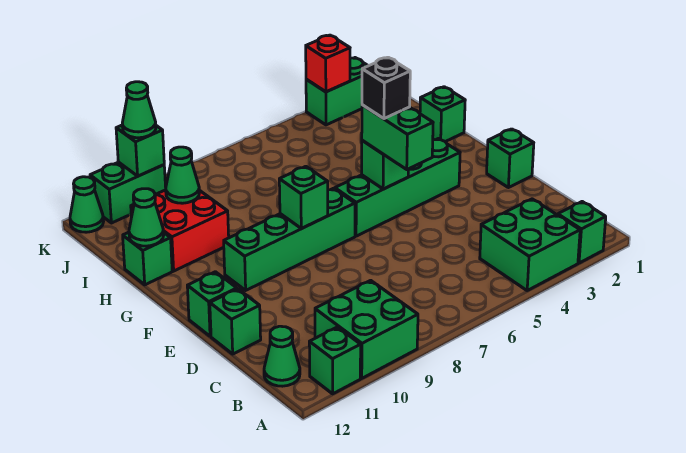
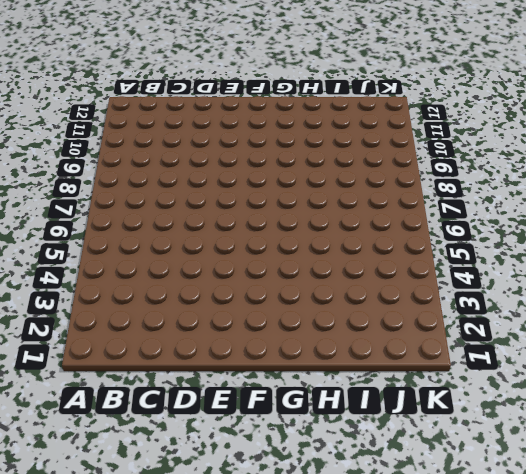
none -> green 1x1 brick [558,202,606,263]
none -> green 2x2 brick [480,199,580,290]
none -> green 2x2 brick [315,280,418,378]

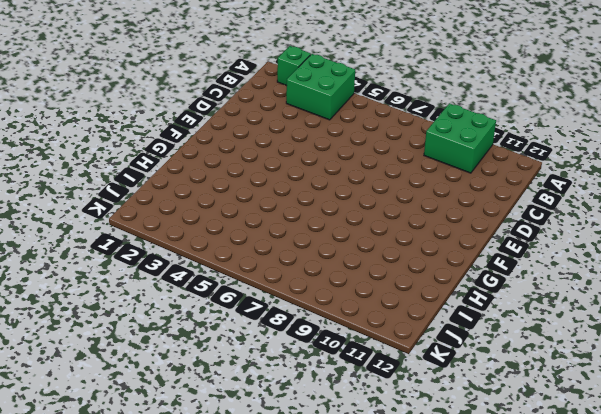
none -> green 1x1 brick [309,327,361,394]
none -> green 1x1 cone [264,326,300,386]
none -> green 1x1 brick [210,289,261,354]

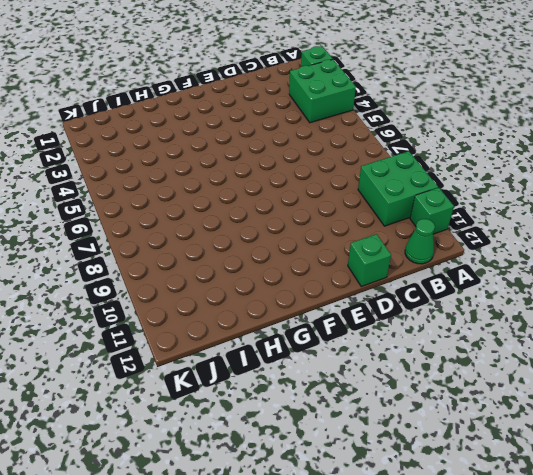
none -> green 1x1 brick [487,129,534,188]
none -> green 1x1 brick [187,272,237,336]
none -> green 1x4 brick [335,139,460,236]

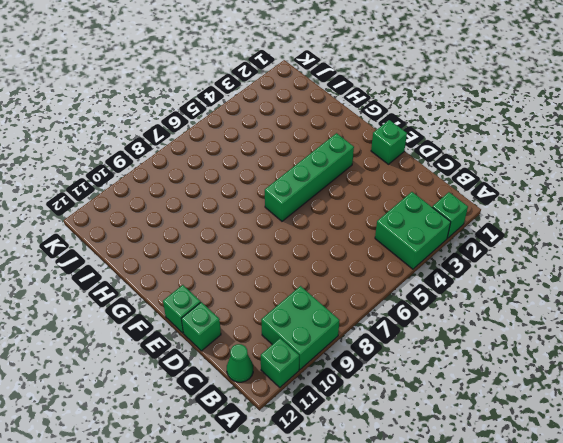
none -> green 1x4 brick [224,188,355,290]
none -> green 1x1 brick [420,87,465,142]
none -> red 2x2 brick [131,190,229,271]

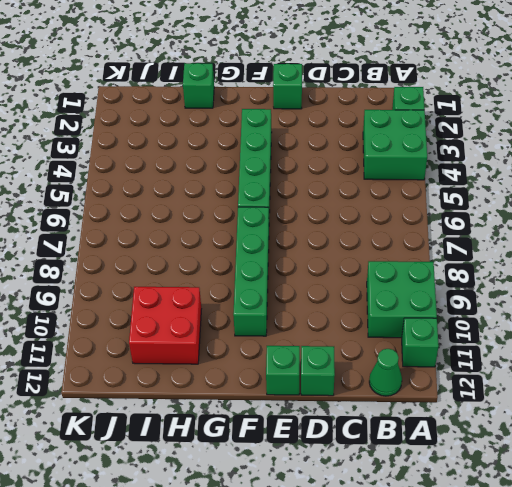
none -> green 1x1 brick [123,232,172,285]
none -> green 1x2 brick [306,58,368,125]
none -> green 1x2 brick [90,162,166,223]

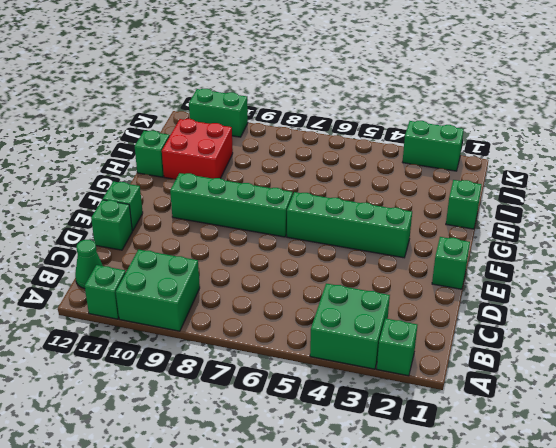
none -> green 1x1 cone [70,177,104,232]
none -> green 1x1 brick [362,140,408,189]
none -> green 1x1 brick [279,166,328,229]

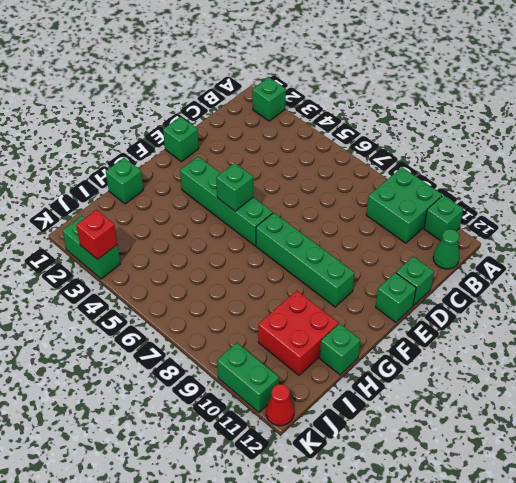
red 1x1 cone [266,384,294,426] -> green 1x1 cone [70,177,104,232]
none -> green 2x2 brick [480,199,580,290]
none -> green 1x1 brick [279,166,328,229]
none -> green 1x1 cone [129,189,164,246]

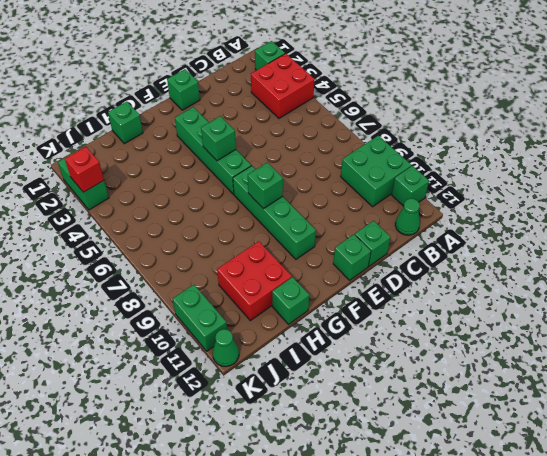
red 2x2 brick [251,54,314,118] -> green 2x2 brick [480,199,580,290]
none -> green 1x1 cone [129,189,164,246]
none -> green 1x1 cone [166,147,199,203]
none -> green 1x1 brick [116,125,164,176]

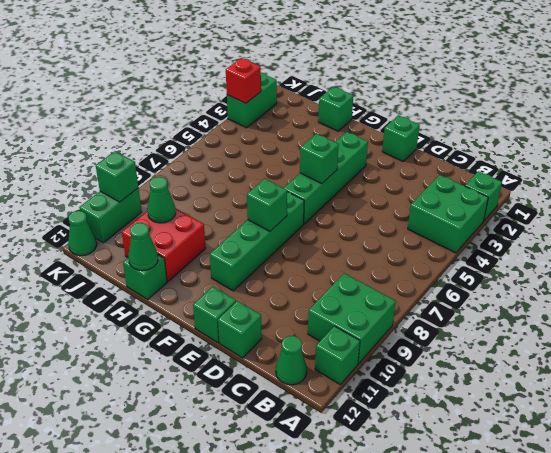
none -> green 1x2 brick [362,105,433,169]
none -> green 1x1 cone [122,82,156,138]
none -> black 1x1 brick [362,57,410,119]

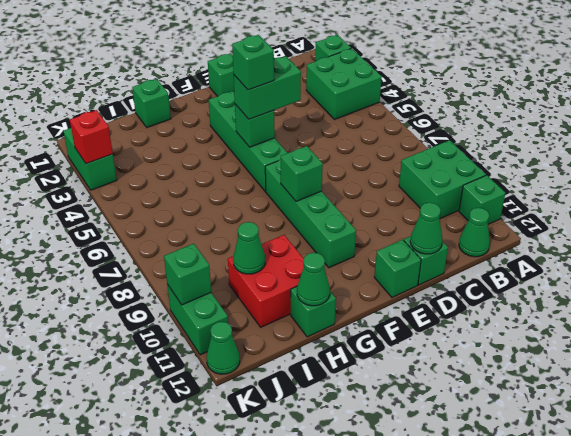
green 1x1 cone [410,203,442,254] -> green 1x1 cone moved to [122,82,156,138]
green 1x1 brick [232,35,274,90] -> black 1x1 brick [362,57,410,119]

